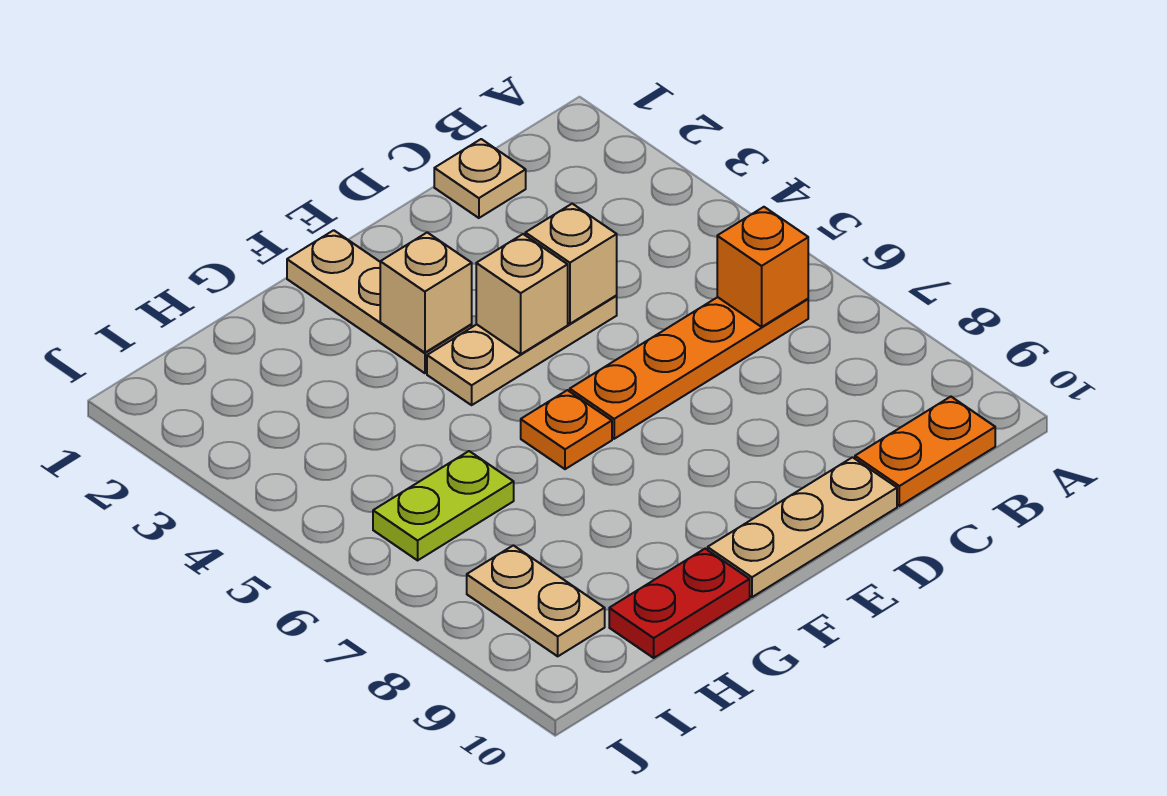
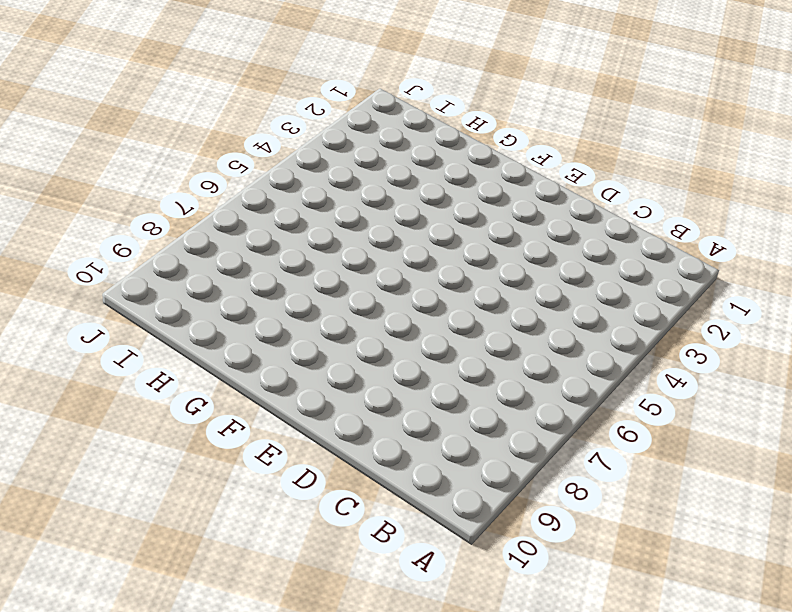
none -> orange 1x4 plate [570,297,808,439]
none -> orange 1x2 plate [855,397,995,506]
none -> tan 1x1 plate [434,139,526,218]

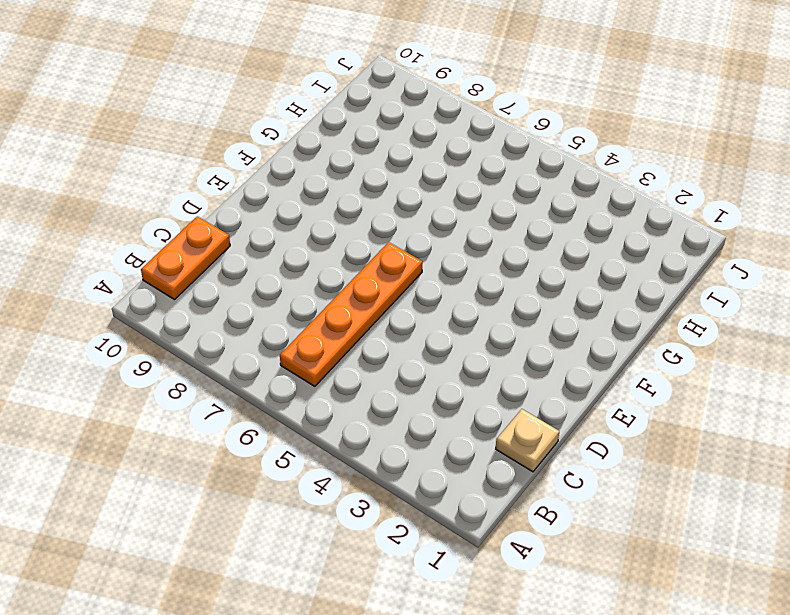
none -> tan 1x3 plate [427,296,617,405]
none -> tan 1x3 plate [708,457,897,597]
none -> tan 1x3 plate [287,230,472,373]

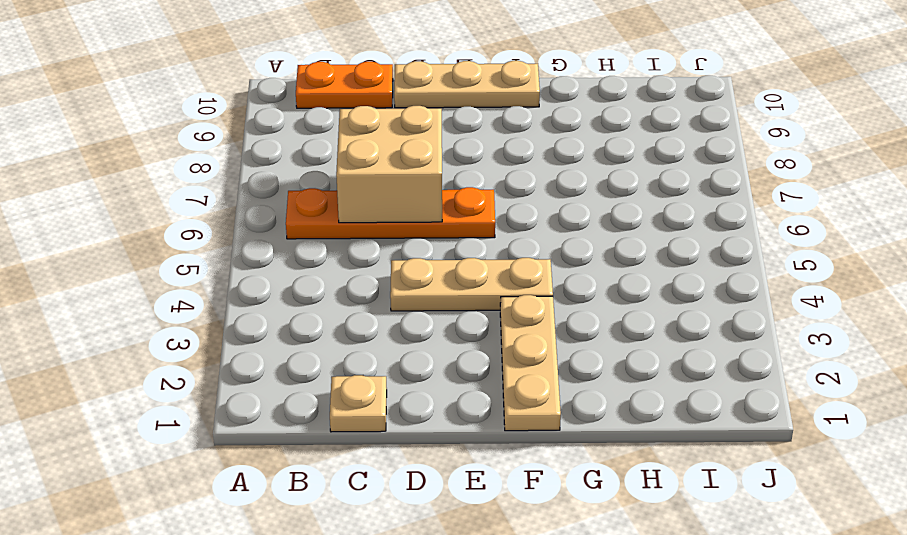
tan 2x2 brick [336,106,442,223] -> none
none -> orange 1x1 plate [521,390,612,469]
none -> red 1x2 plate [609,549,750,658]
none -> lime 1x2 plate [373,451,514,560]

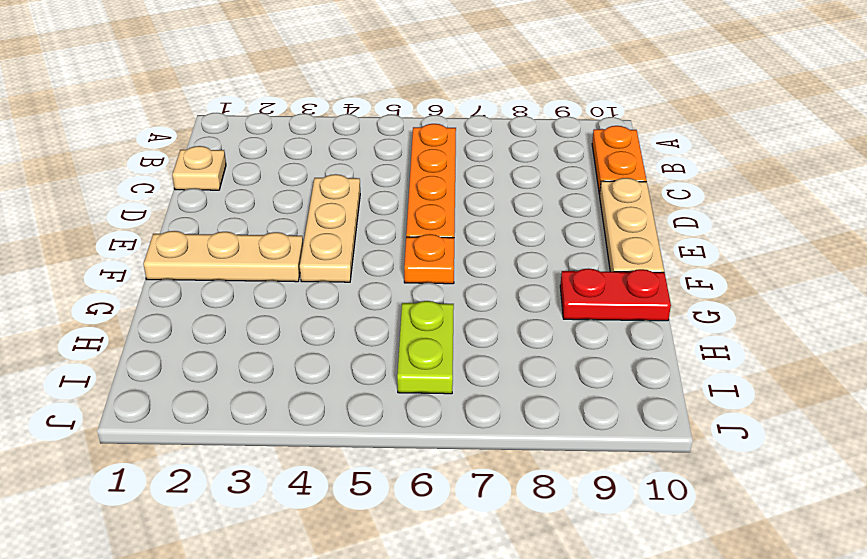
red 1x2 plate [560,268,671,321] -> red 1x2 plate turned to [609,549,750,658]
none -> tan 1x2 plate [467,545,605,656]
none -> orange 1x1 brick [717,207,808,327]
none -> tan 1x1 brick [525,204,617,324]

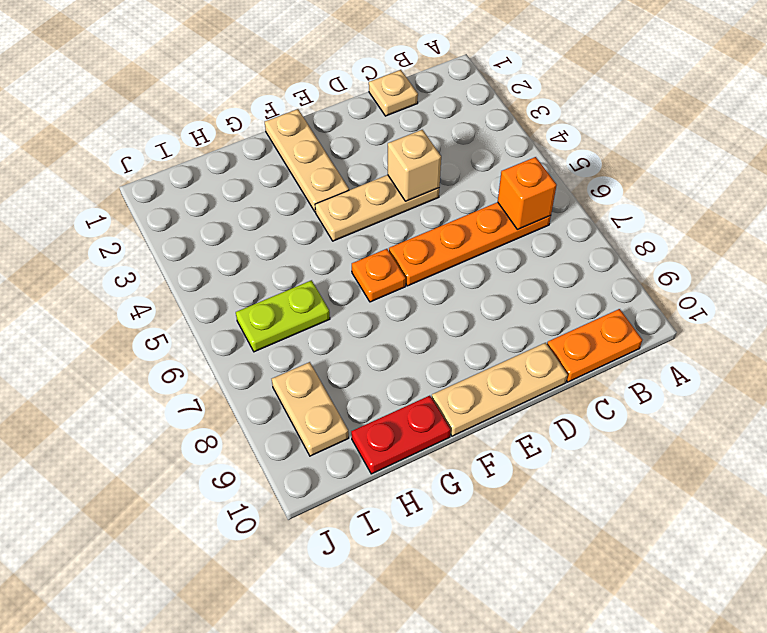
none -> tan 1x1 brick [476,234,568,354]
none -> tan 1x1 brick [380,233,472,353]

